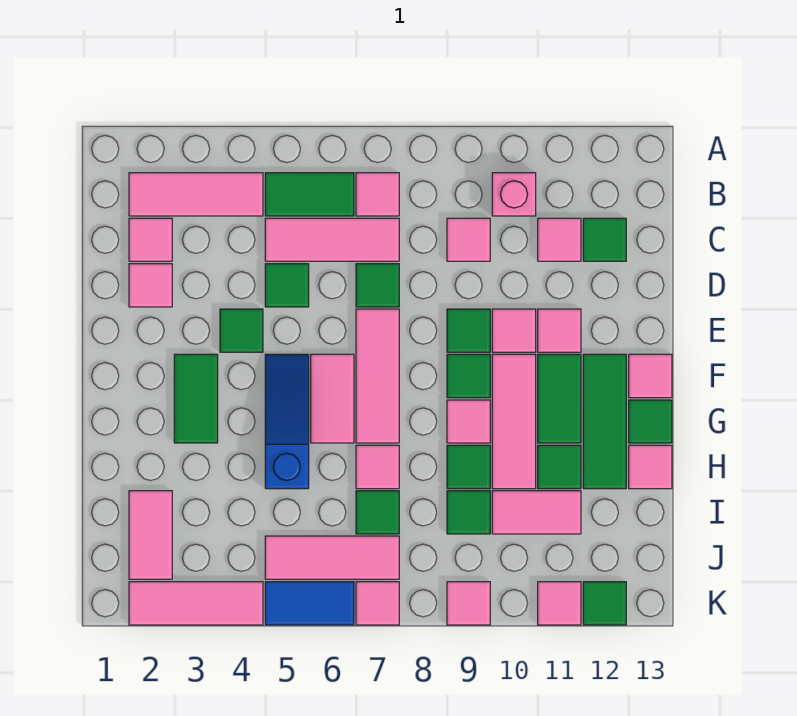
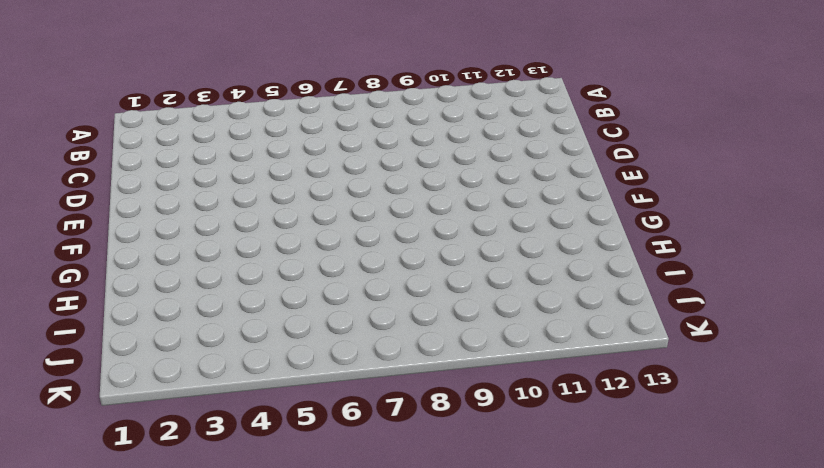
none -> pink 1x3 tile [129,173,263,216]
none -> green 1x2 tile [265,173,354,216]
none -> pink 1x1 tile [356,173,399,216]
none -> pink 1x1 brick [492,173,536,216]

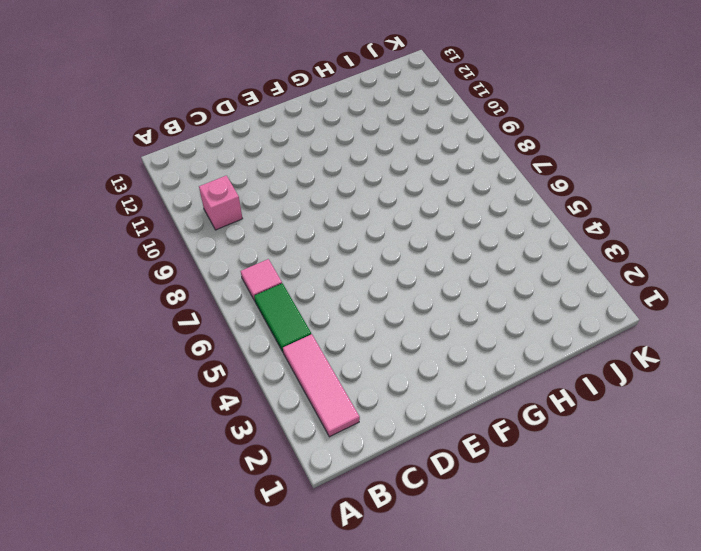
none -> pink 1x1 tile [129,218,172,261]
none -> pink 1x3 tile [265,218,399,261]
none -> pink 1x1 tile [447,218,490,261]
none -> pink 1x1 tile [538,218,581,261]

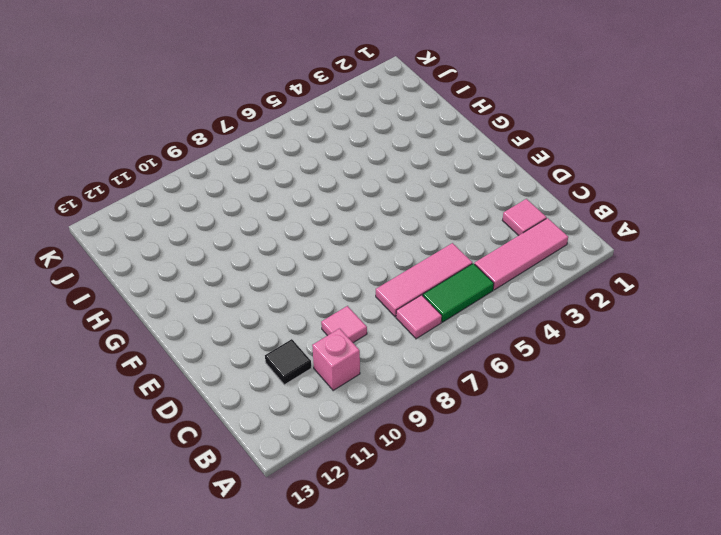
black 1x1 tile [265,339,311,385] -> pink 1x1 tile [538,218,581,261]
none -> green 1x1 tile [583,218,626,261]
none -> pink 1x1 tile [129,264,172,307]
none -> green 1x1 tile [265,264,309,307]
none -> green 1x1 tile [356,264,399,307]

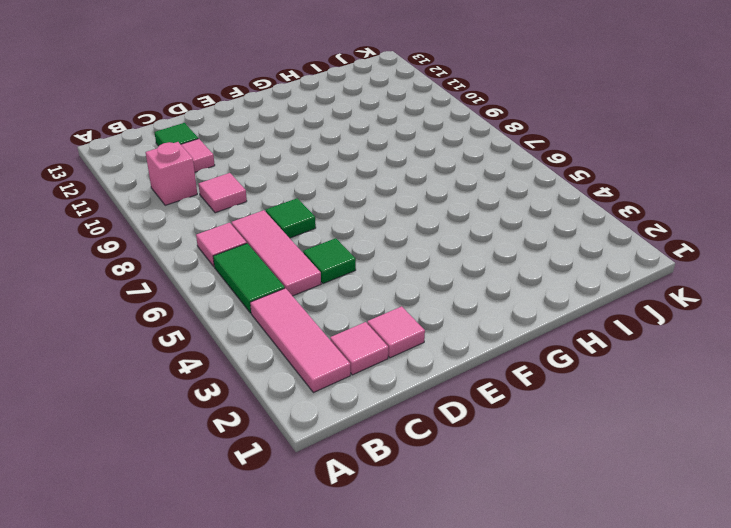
none -> green 1x1 tile [220,309,263,352]
none -> pink 1x3 tile [356,309,399,443]
none -> green 1x1 tile [447,309,490,352]
none -> pink 1x1 tile [492,309,536,352]

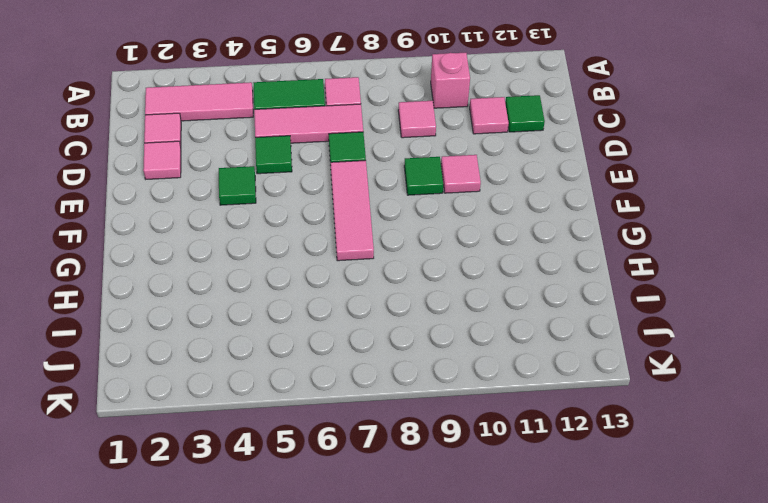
none -> pink 1x1 tile [538,309,581,352]
none -> green 1x2 tile [174,354,218,443]
none -> blue 1x3 slope [265,354,309,489]
none -> pink 1x2 tile [311,354,354,443]

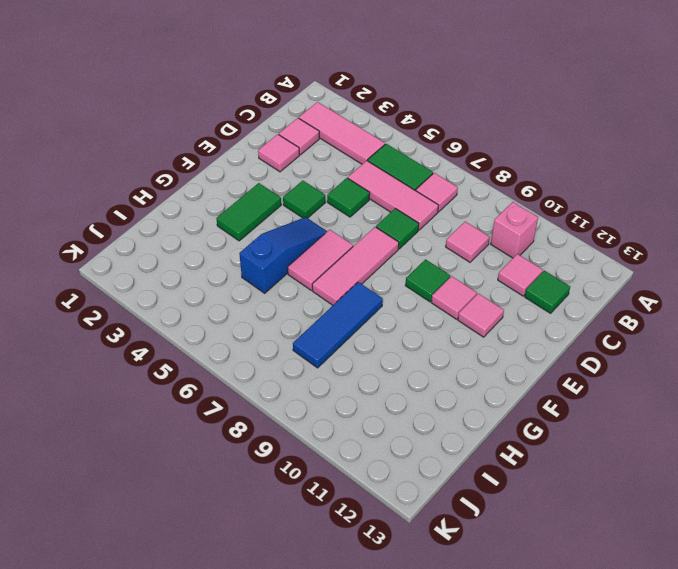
blue 1x3 tile [293,282,383,368] -> none
none -> green 1x1 tile [447,354,490,398]
none -> pink 1x3 tile [492,354,536,489]
none -> green 1x2 tile [538,354,581,443]
none -> green 1x3 tile [583,354,626,489]

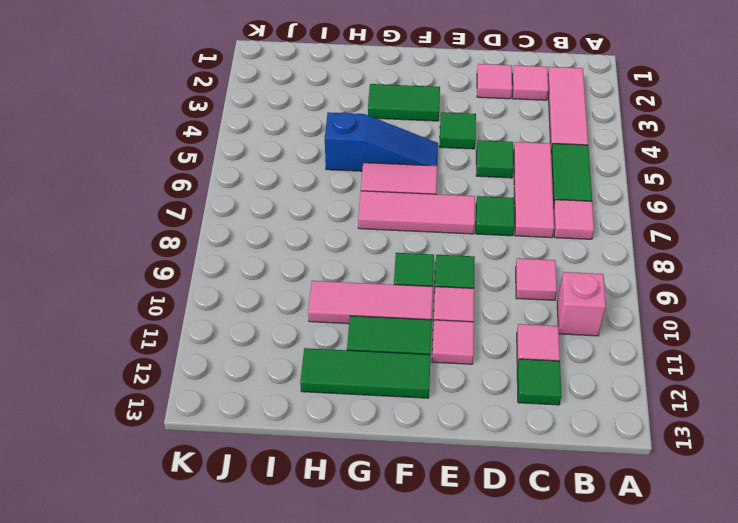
none -> pink 1x1 tile [629,354,672,398]
none -> pink 1x1 tile [447,400,490,443]
none -> green 1x1 tile [629,400,672,443]
none -> pink 1x1 tile [356,445,399,489]

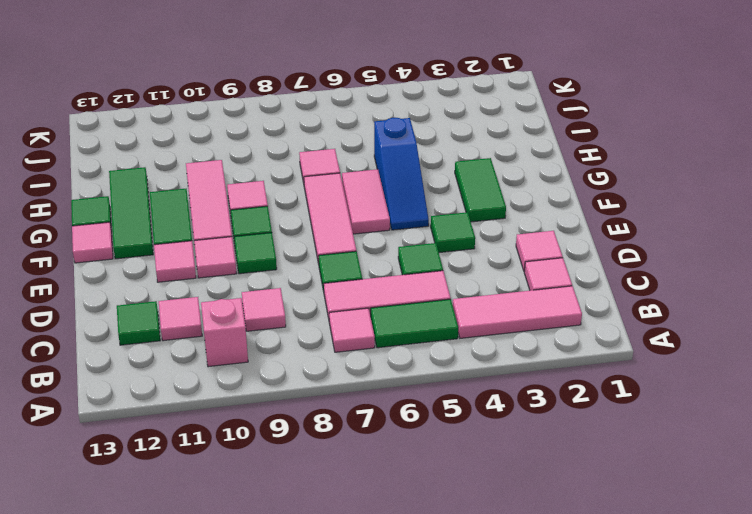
none -> green 1x1 tile [447,445,490,489]
none -> green 1x1 tile [538,445,581,489]
none -> pink 1x1 tile [629,445,672,489]
none -> pink 1x2 tile [129,491,172,579]

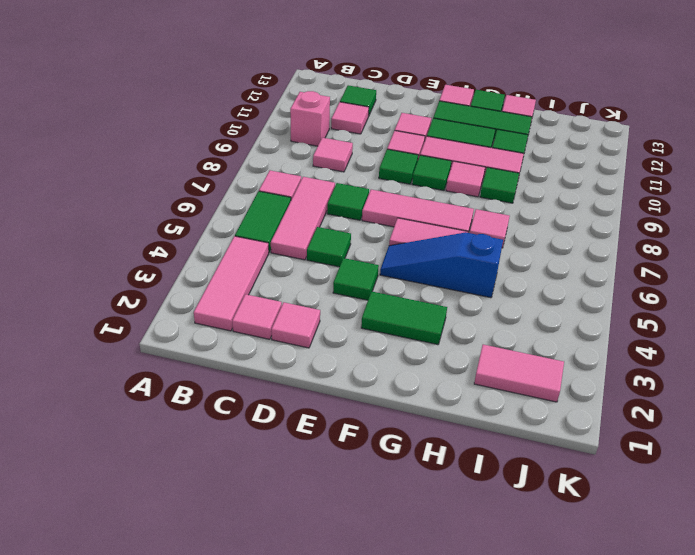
none -> green 1x1 tile [356,491,399,534]
none -> green 1x1 tile [447,491,490,534]
none -> pink 1x2 tile [492,491,581,534]
none -> pink 1x3 tile [265,536,399,579]

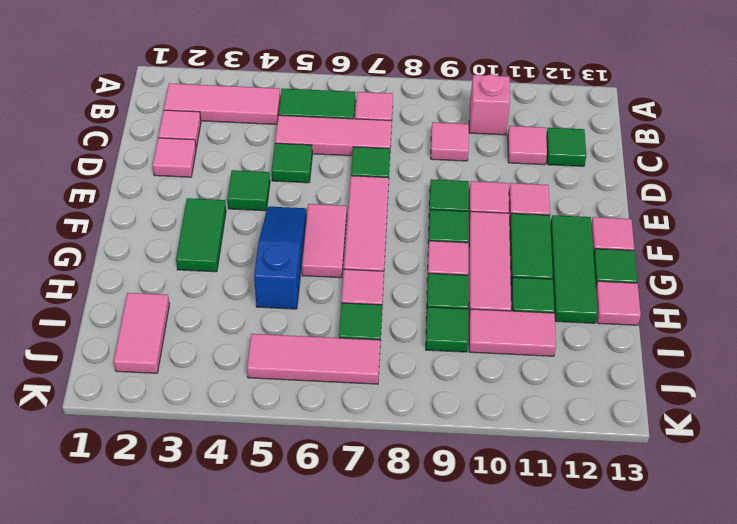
none -> pink 1x3 tile [129,582,263,625]
none -> blue 1x2 tile [265,582,354,625]
none -> pink 1x1 tile [356,582,399,625]
none -> pink 1x1 tile [447,582,490,625]

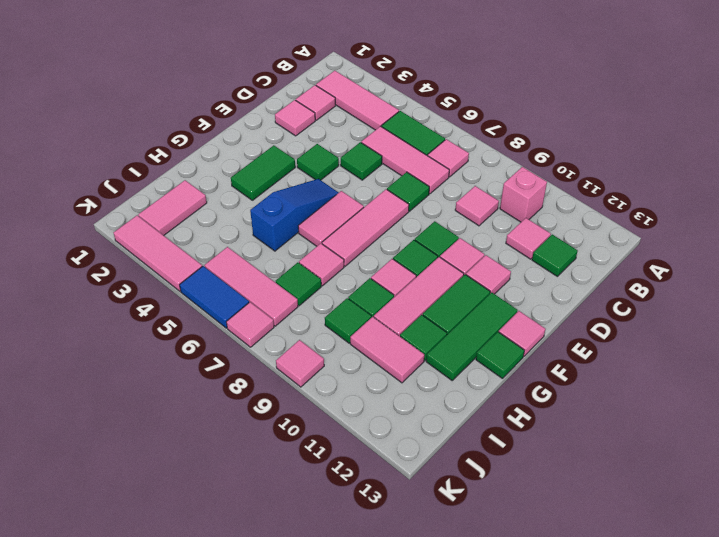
none -> pink 1x1 tile [629,445,672,489]
none -> pink 1x1 tile [538,582,581,625]
none -> green 1x1 tile [583,582,626,625]

